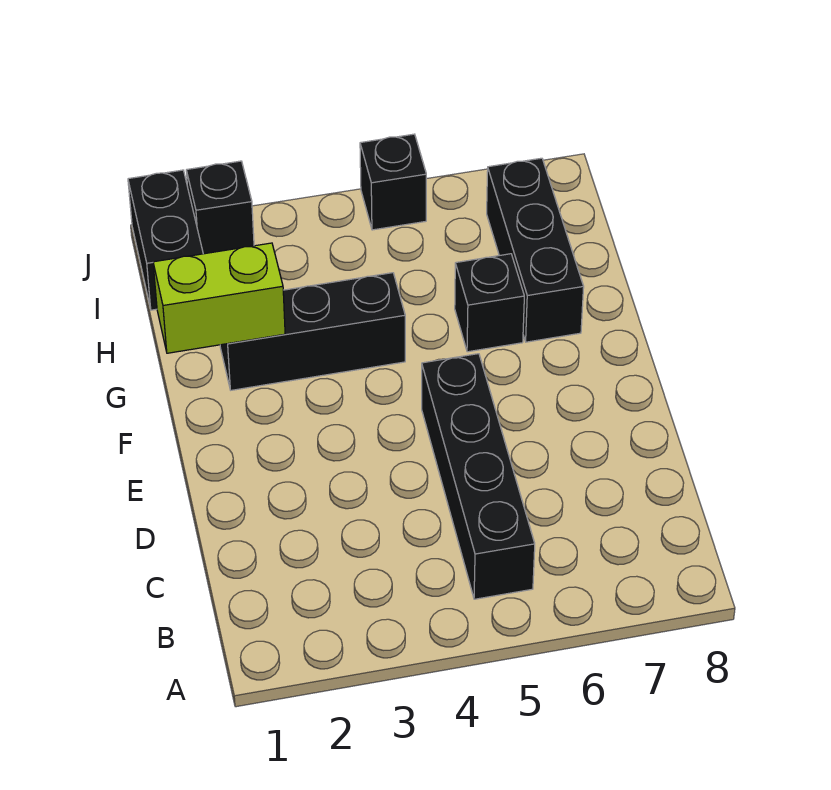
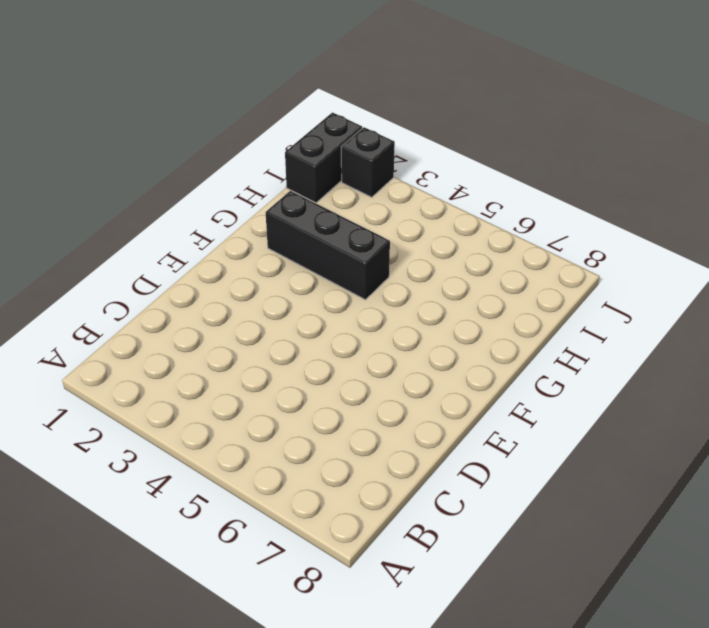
none -> black 1x4 brick [422,354,535,599]
none -> black 1x1 brick [455,254,524,352]

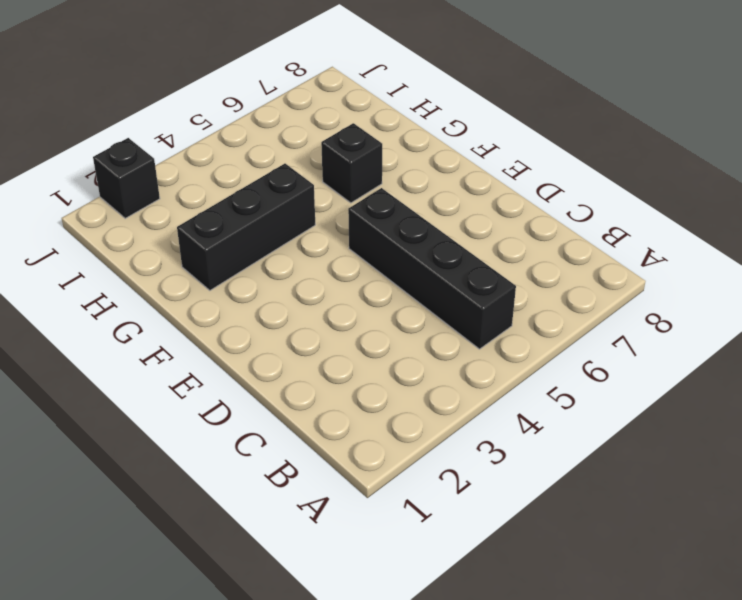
none -> black 1x3 brick [487,158,584,342]
none -> black 1x2 brick [128,170,203,310]

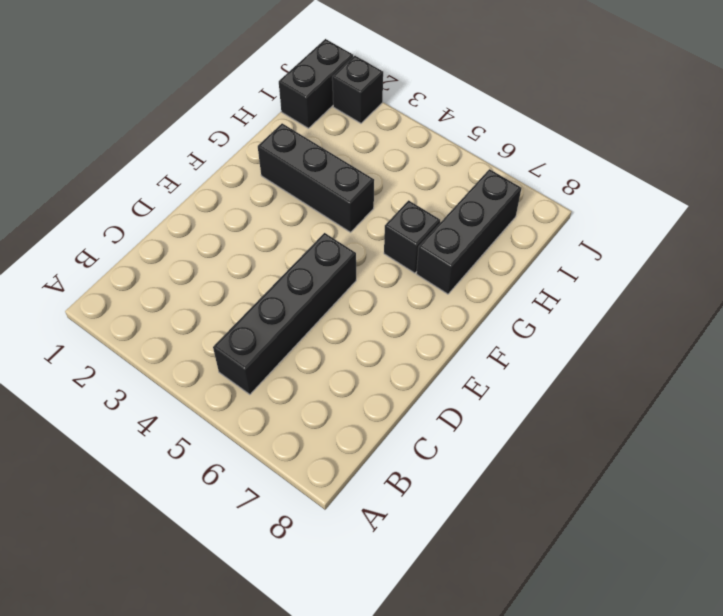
none -> black 1x1 brick [360,134,426,230]
none -> lime 1x2 brick [153,243,285,353]

